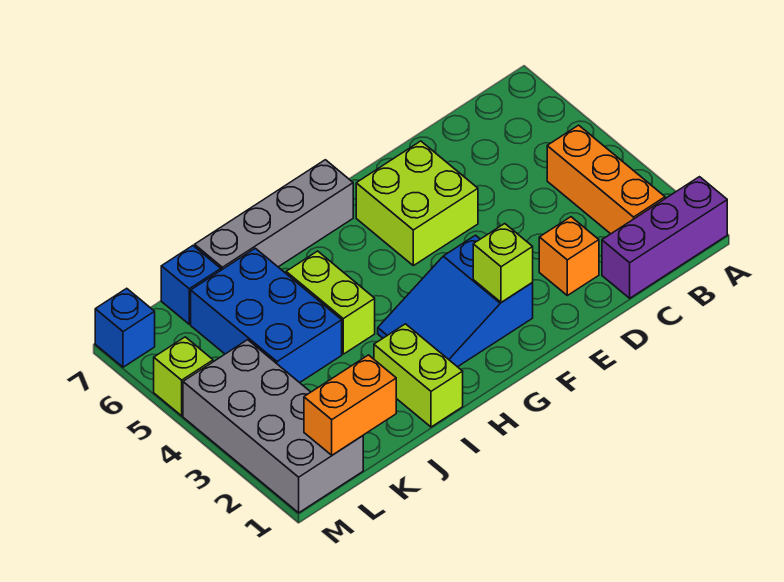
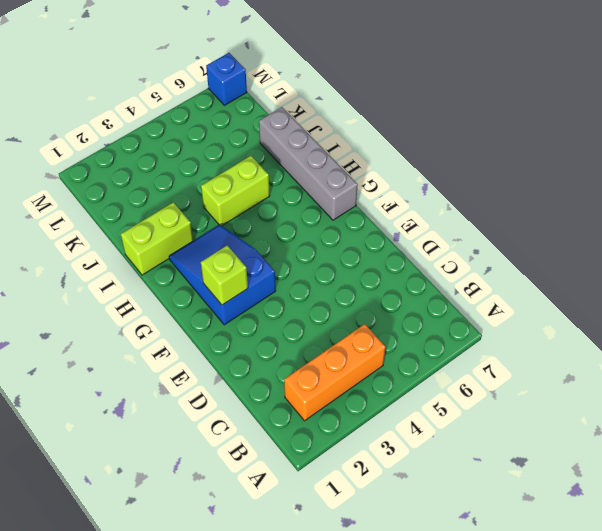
none -> purple 1x3 brick [602,177,727,298]
none -> orange 1x1 brick [539,217,599,295]
none -> lime 2x2 brick [356,141,478,266]

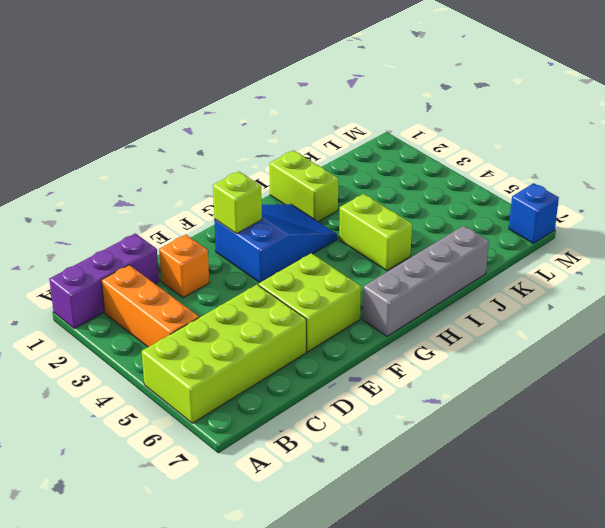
lime 2x4 brick [142,285,306,423] -> none
none -> blue 2x3 brick [191,248,342,383]
none -> blue 1x1 brick [161,246,221,324]
none -> grey 2x4 brick [183,340,363,513]

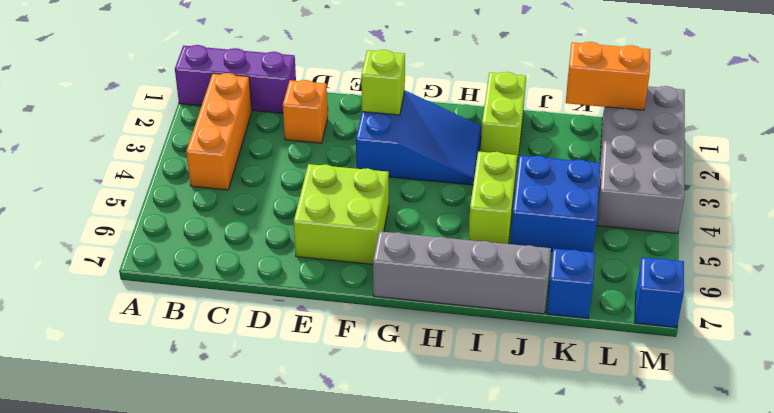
blue 2x2 brick [510,155,600,252] -> blue 2x3 brick [191,248,342,383]
none -> lime 1x1 brick [154,337,213,416]

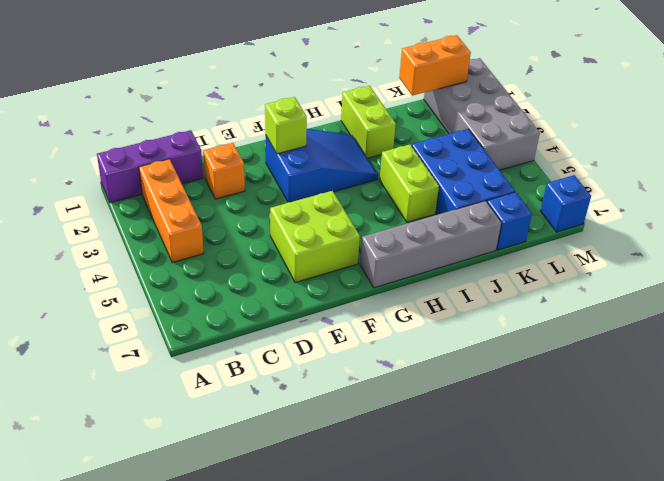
none -> lime 1x1 brick [154,337,213,416]

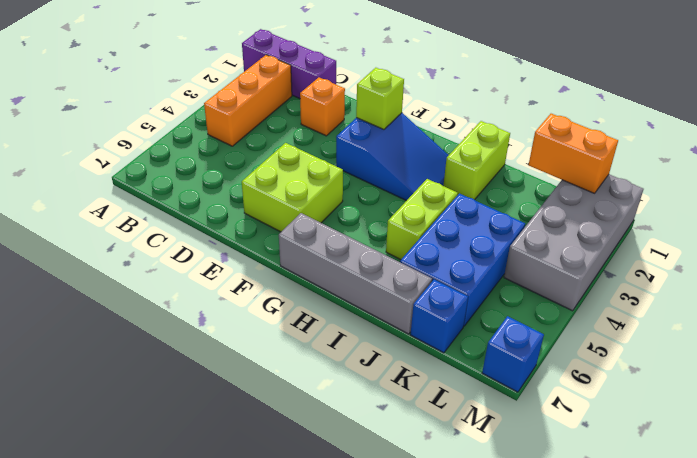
none -> lime 1x1 brick [154,337,213,416]

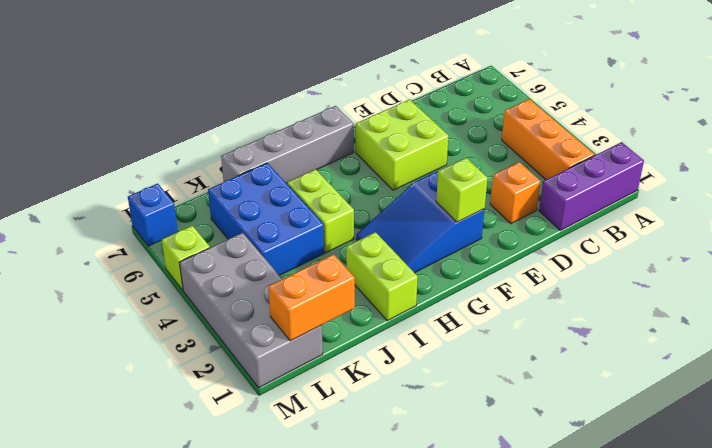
none -> blue 1x1 brick [161,246,221,324]

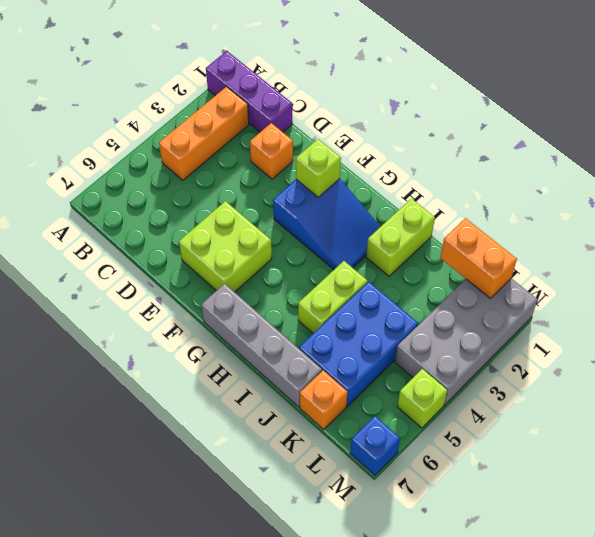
orange 1x1 brick [300,370,347,429] -> blue 1x1 brick [161,246,221,324]

